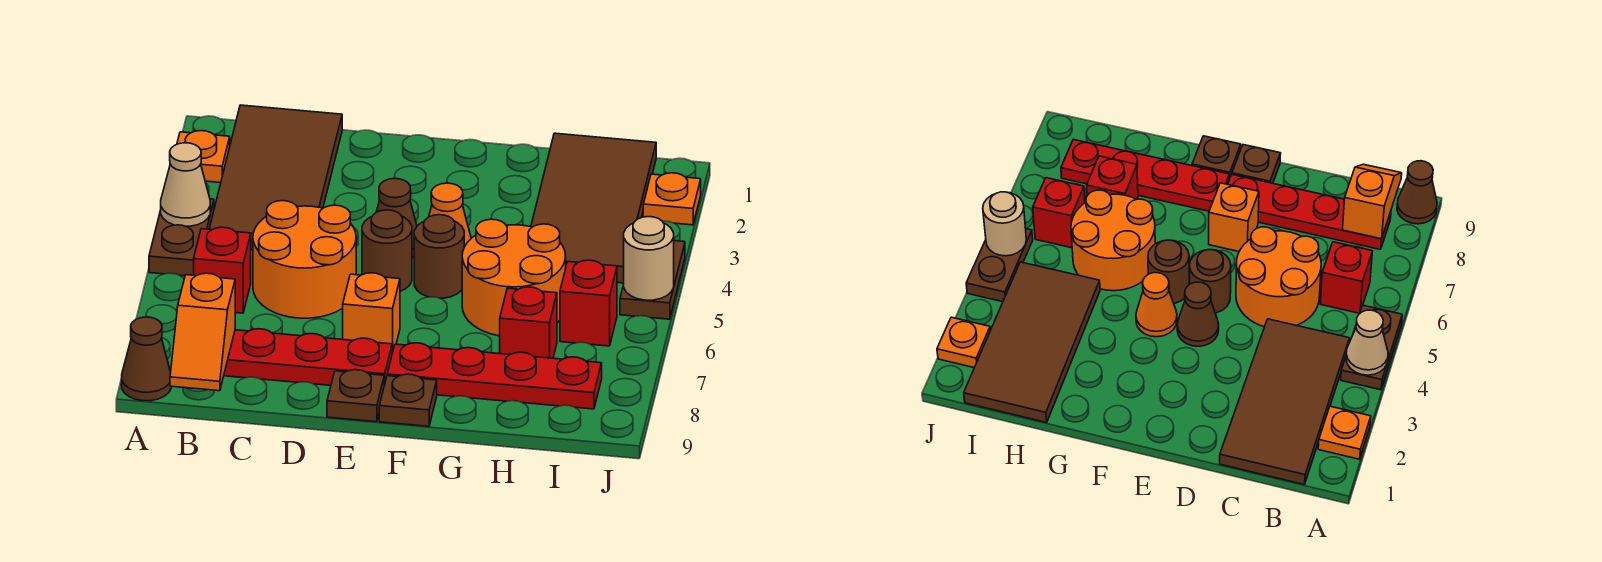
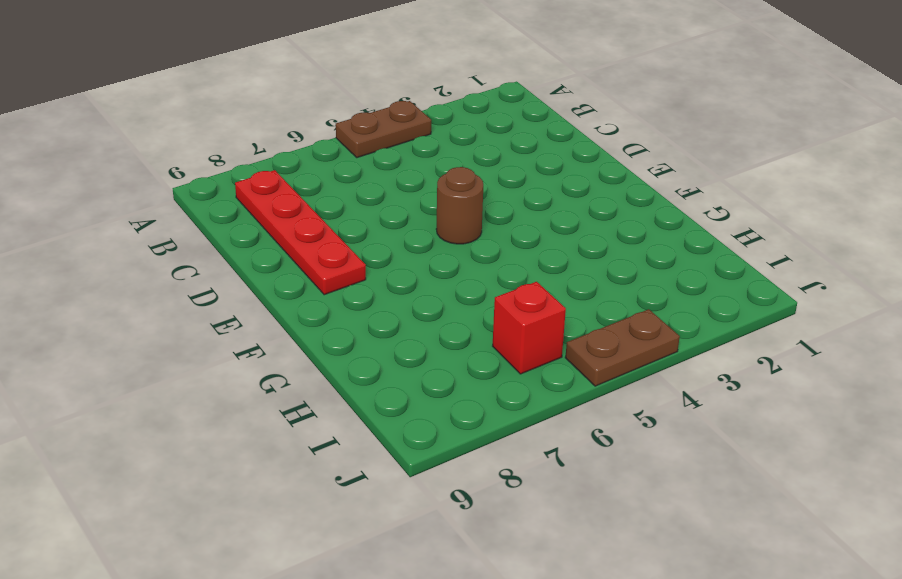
none -> orange 1x1 plate [177,131,230,183]
none -> brown 1x1 cone [122,317,171,401]
none -> brown 2x4 tile [209,105,342,250]

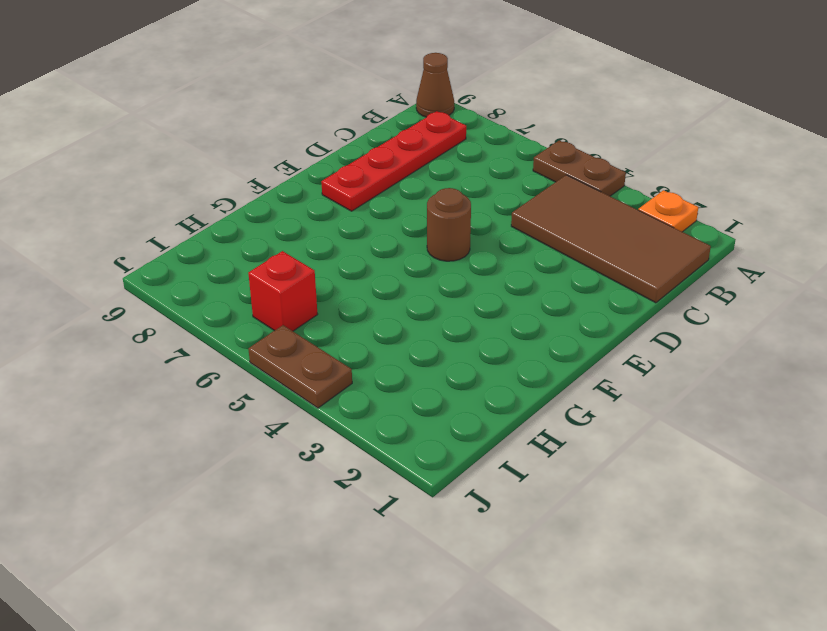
none -> red 1x1 brick [194,227,251,313]
none -> orange 2x2 round brick [253,201,356,318]
none -> brown 1x1 cone [377,179,417,258]

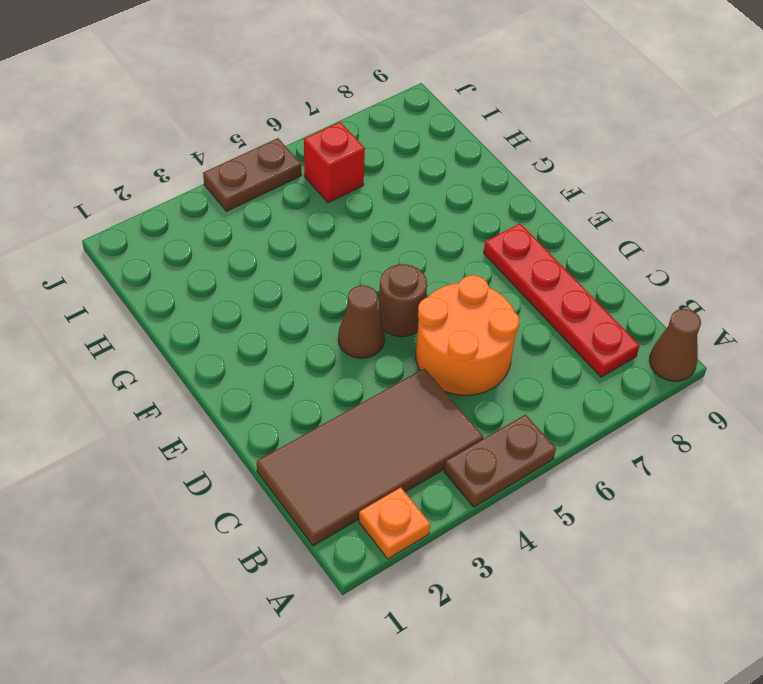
none -> red 1x1 brick [194,227,251,313]
none -> orange 1x1 brick [343,273,400,353]
none -> brown 1x1 plate [327,370,384,422]

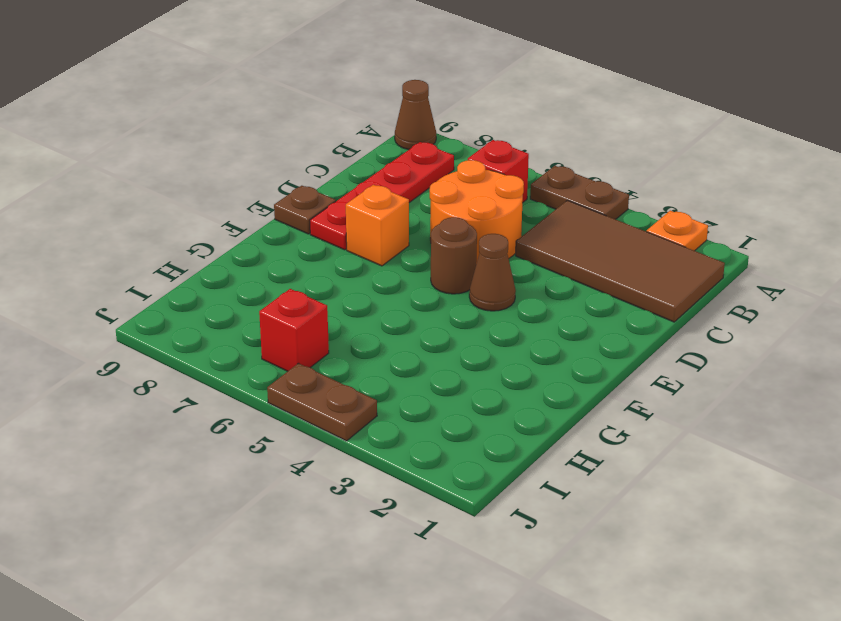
none -> orange 1x1 cone [429,183,471,247]
none -> brown 1x1 round brick [414,215,464,298]
none -> red 1x4 plate [387,343,602,409]

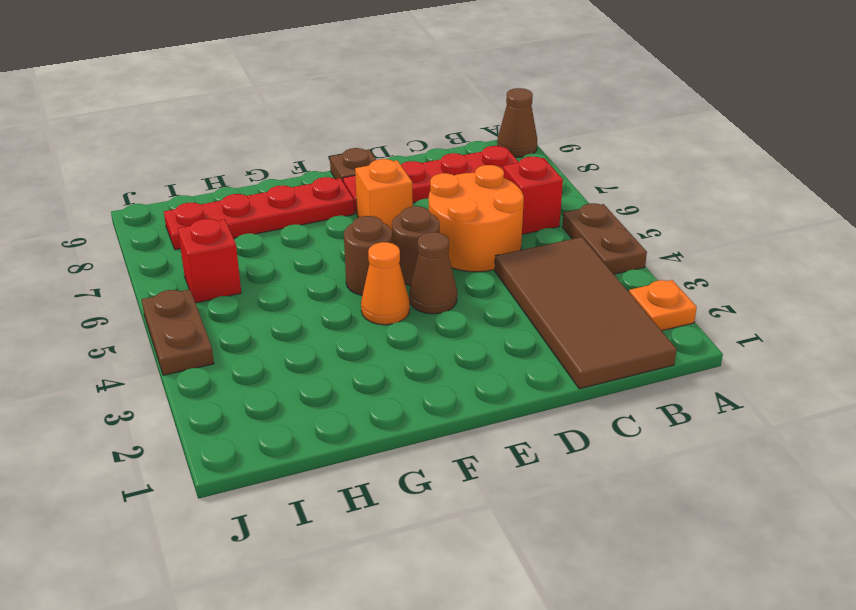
none -> brown 1x1 plate [379,374,437,426]
none -> orange 2x2 round brick [462,219,566,336]
none -> brown 2x4 tile [531,133,656,283]

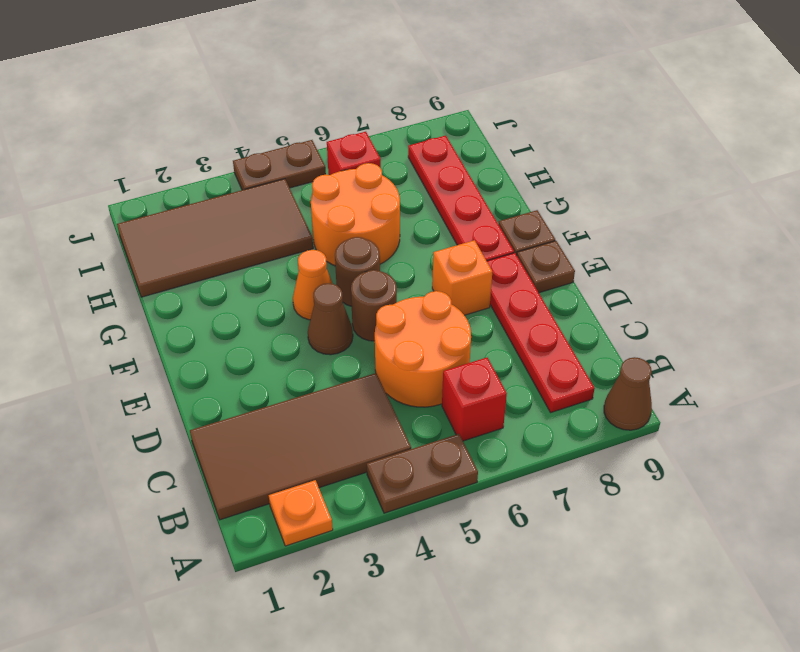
none -> red 1x1 brick [500,287,557,358]
none -> orange 1x1 plate [643,173,701,225]
none -> tan 1x1 cone [161,143,210,226]

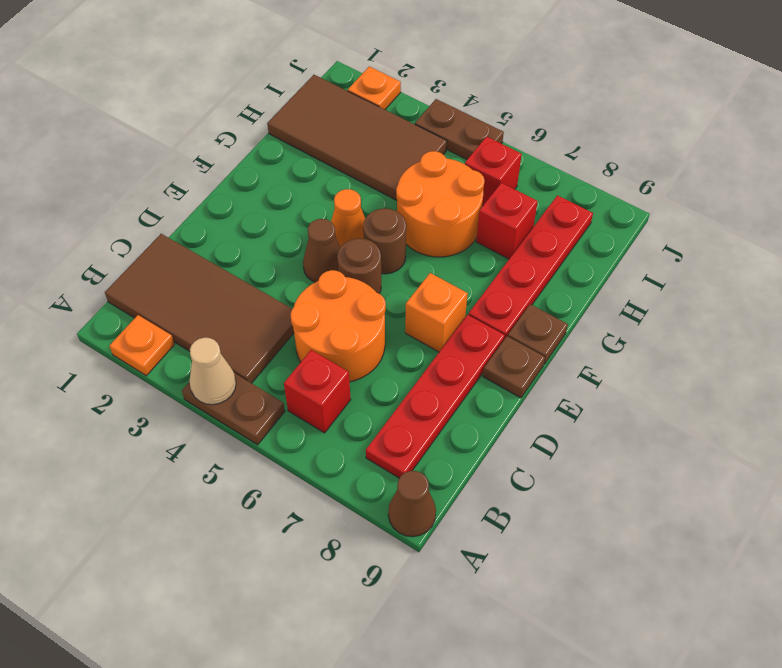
none -> orange 1x2 slope [170,273,235,391]
none -> tan 1x1 round brick [624,217,674,300]

